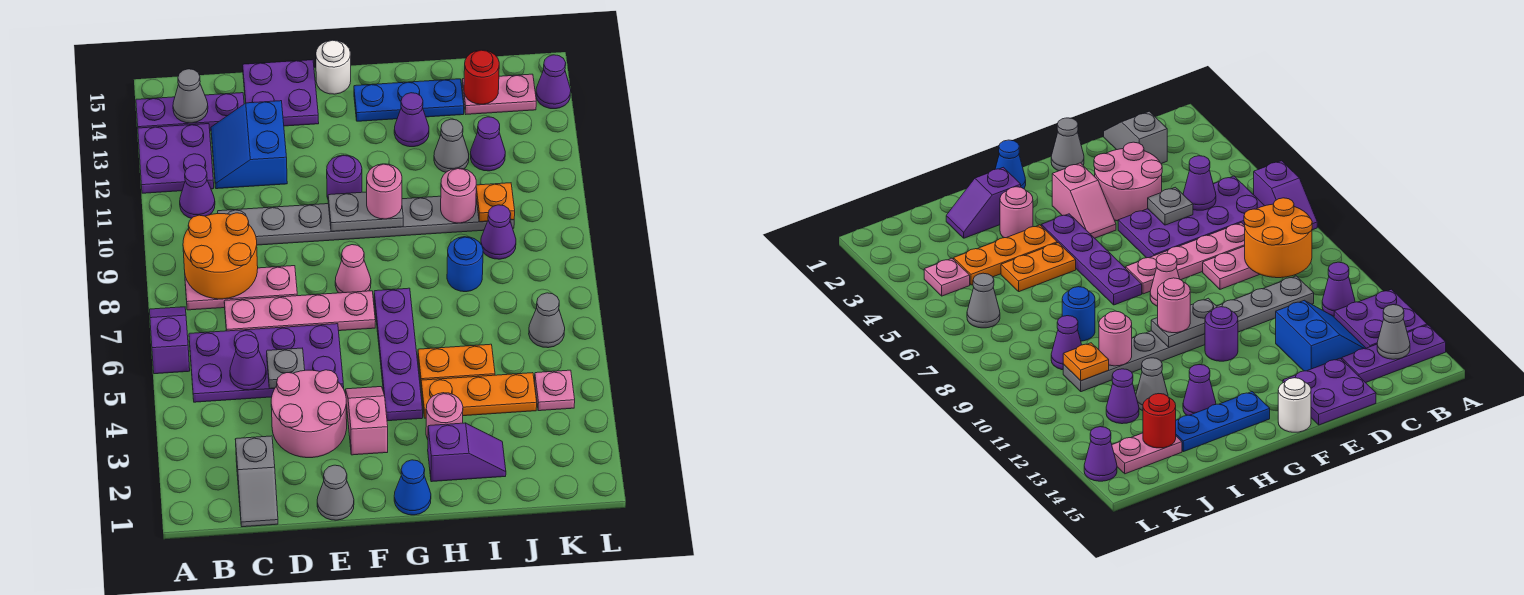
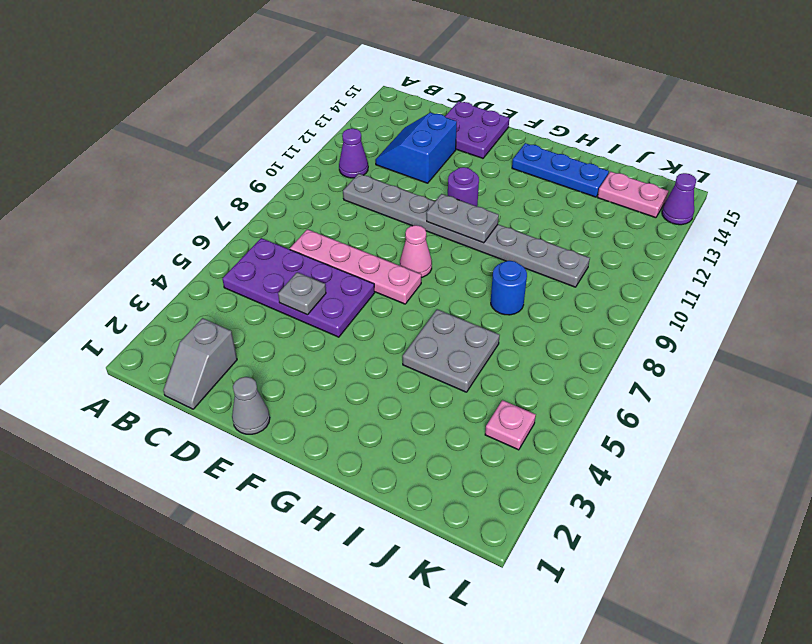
grey 2x2 plate [403,309,500,392] -> orange 1x2 plate [418,344,495,382]
none -> purple 1x2 slope [150,307,190,374]
none -> purple 2x2 plate [138,124,214,193]
none -> purple 1x3 plate [136,93,244,131]
none -> pink 1x3 plate [185,266,297,310]

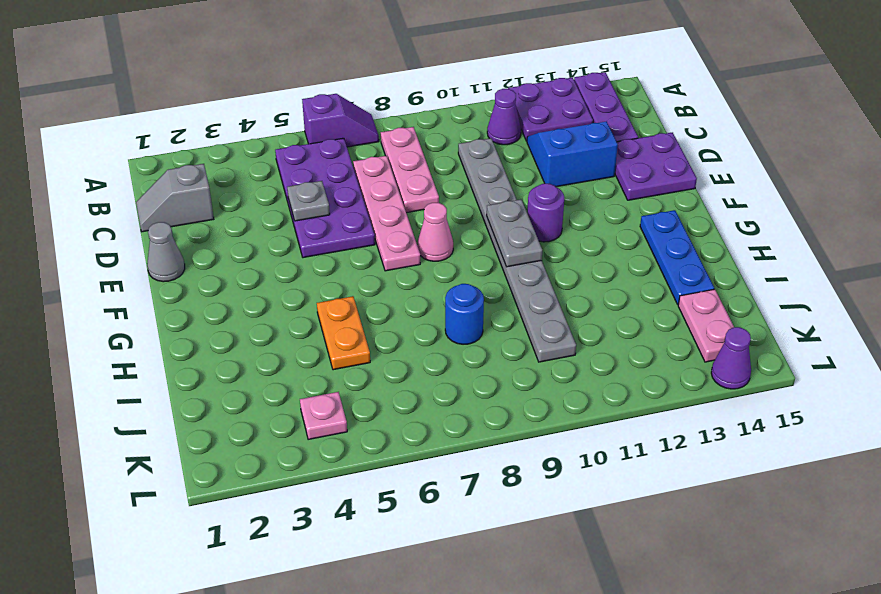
none -> pink 2x2 round brick [271,370,347,458]
none -> pink 1x2 slope [345,387,388,455]
none -> white 1x1 round brick [316,40,351,94]
none -> blue 1x1 cone [394,460,431,515]

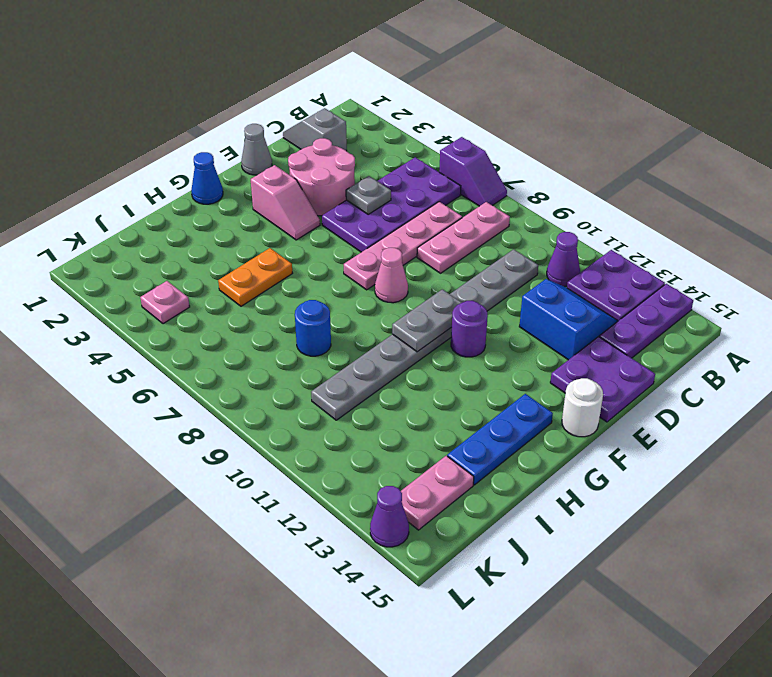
none -> purple 1x4 plate [374,288,423,421]
none -> purple 1x2 slope [428,423,506,482]
none -> pink 1x1 round brick [426,393,463,439]
none -> orange 1x3 plate [421,373,537,418]

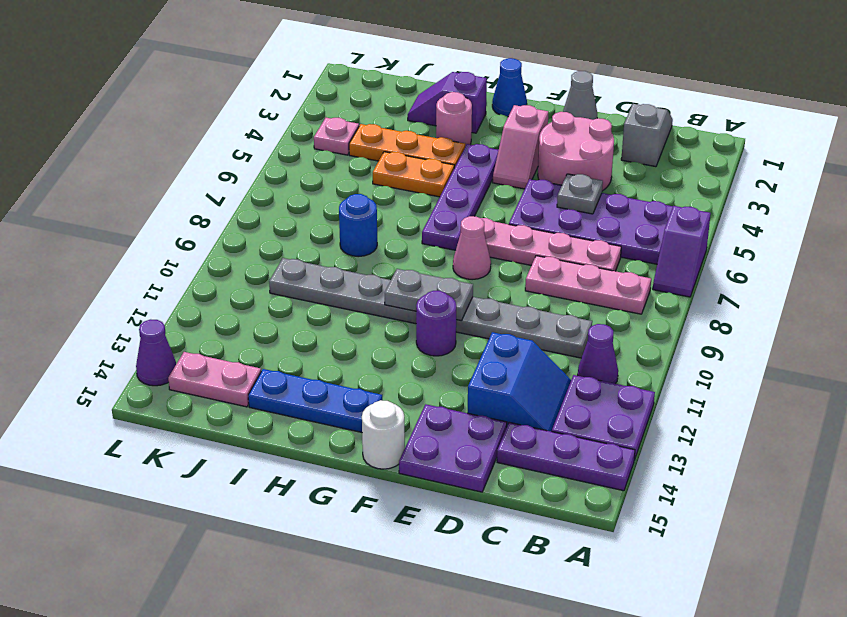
none -> purple 1x1 cone [394,93,429,147]
none -> grey 1x1 cone [434,119,469,172]
none -> purple 1x1 cone [481,205,516,259]
none -> purple 1x1 cone [471,117,505,171]

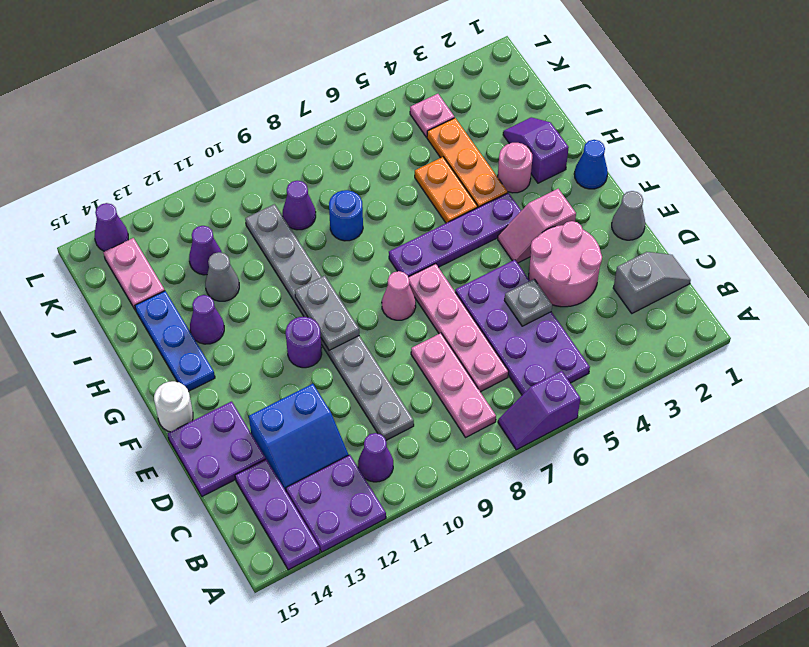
none -> grey 1x1 cone [529,293,565,348]
none -> orange 2x2 round brick [183,213,258,299]
none -> grey 1x1 cone [173,69,208,123]
none -> purple 1x1 cone [230,335,266,390]

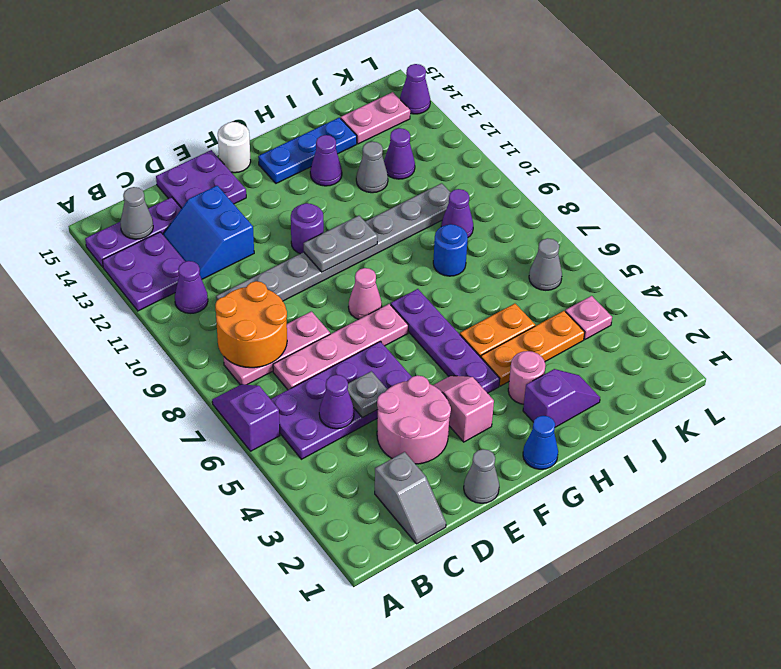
none -> pink 1x1 round brick [441,168,476,223]
none -> orange 1x1 plate [476,183,515,222]
none -> red 1x1 round brick [464,50,499,104]
none -> pink 1x1 round brick [367,164,402,219]

